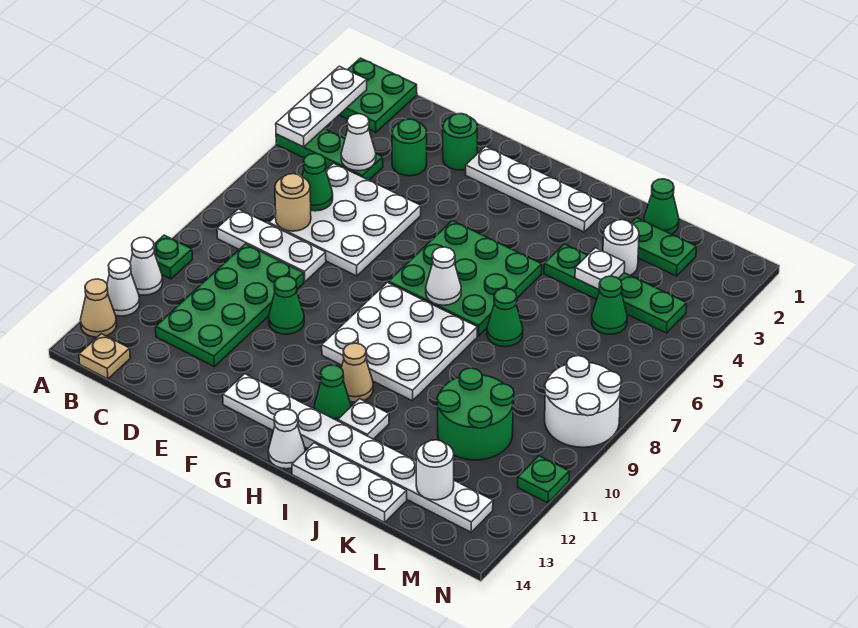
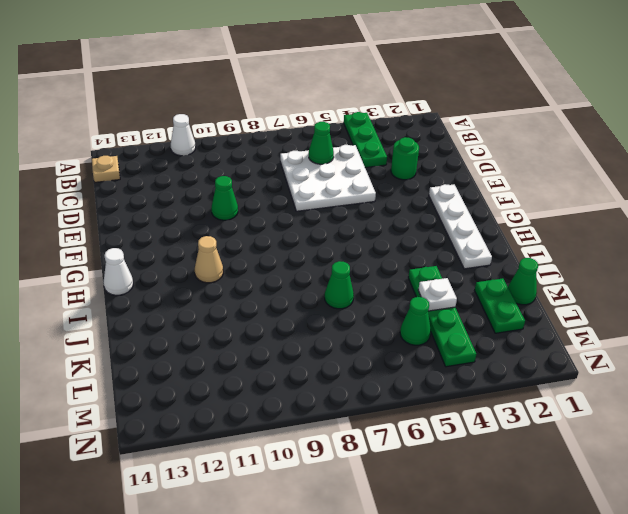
none -> green 2x2 plate [340,58,417,133]
none -> green 1x1 plate [154,235,193,279]
none -> white 1x1 cone [107,258,140,316]
none -> tan 1x1 cone [81,279,117,337]

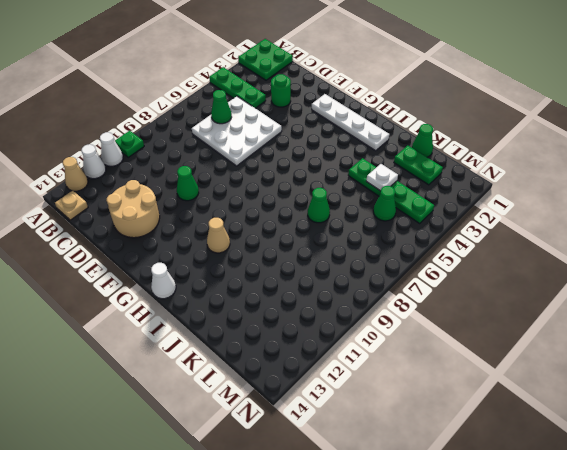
tan 2x2 round brick [106,180,160,238] -> green 2x4 plate [156,244,304,367]
none -> white 1x3 plate [217,209,326,282]
none -> green 1x1 round brick [443,114,477,170]
none -> white 1x8 plate [223,374,493,532]
none -> green 3x3 plate [388,221,542,336]

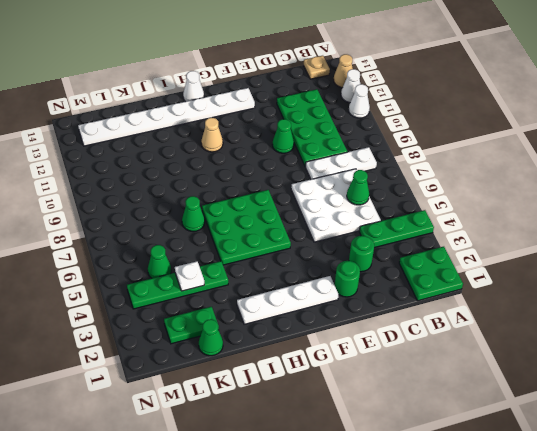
none -> green 1x1 plate [154,235,193,279]
none -> white 3x3 plate [322,282,477,401]
none -> green 1x1 cone [314,365,351,421]
none -> white 1x1 plate [338,399,389,439]

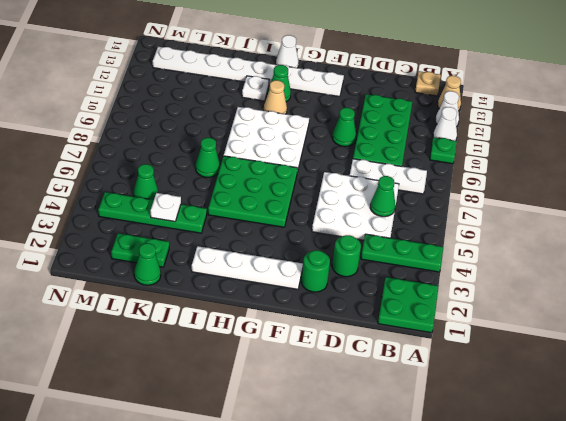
none -> white 1x3 plate [292,443,407,522]
none -> white 1x1 round brick [603,220,639,275]
none -> green 2x2 round brick [437,368,514,460]
none -> white 2x2 round brick [545,356,621,447]

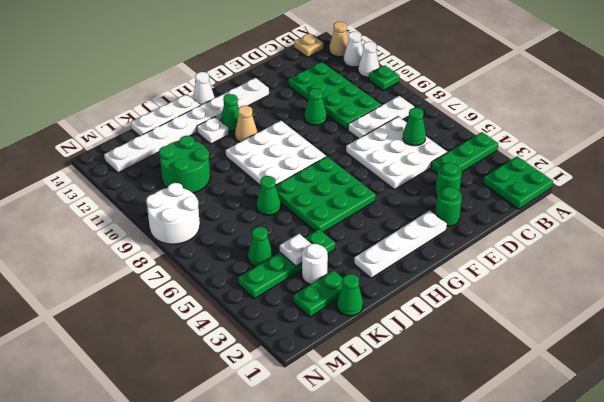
none -> green 1x1 plate [518,456,569,503]
none -> white 1x3 plate [276,66,367,147]
none -> white 1x1 cone [341,114,376,171]
none -> tan 1x1 round brick [275,174,311,231]

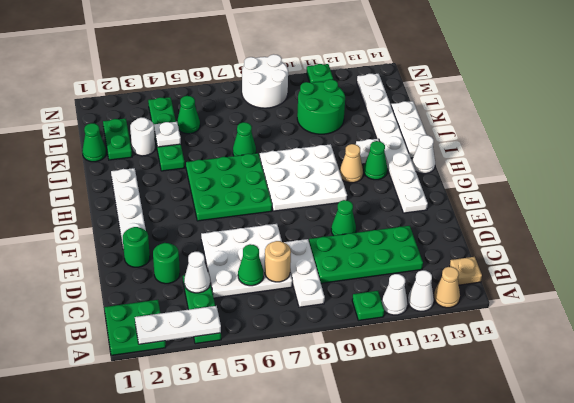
none -> white 1x1 cone [426,247,461,305]
none -> white 1x1 round brick [416,440,454,500]

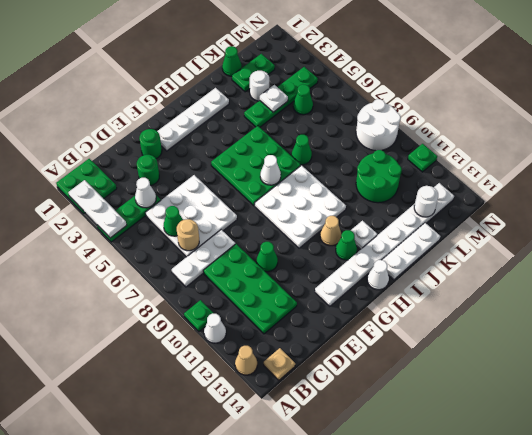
none -> white 1x1 cone [107,258,140,316]

